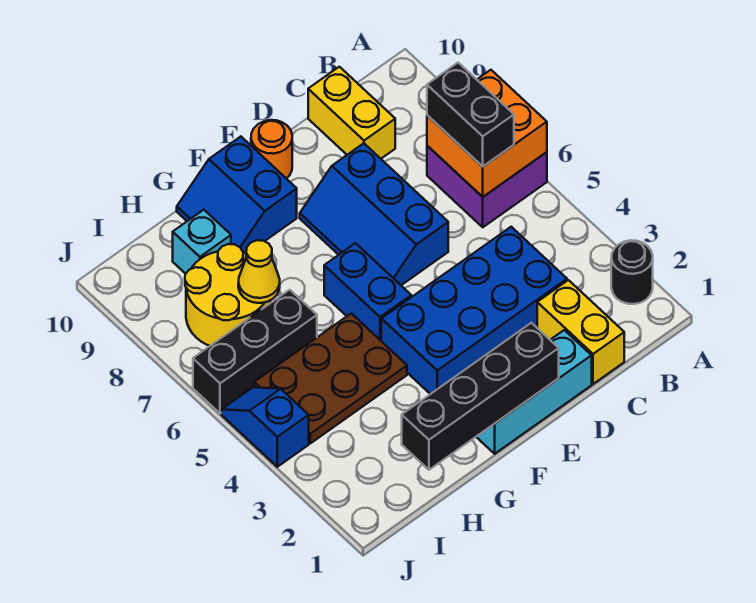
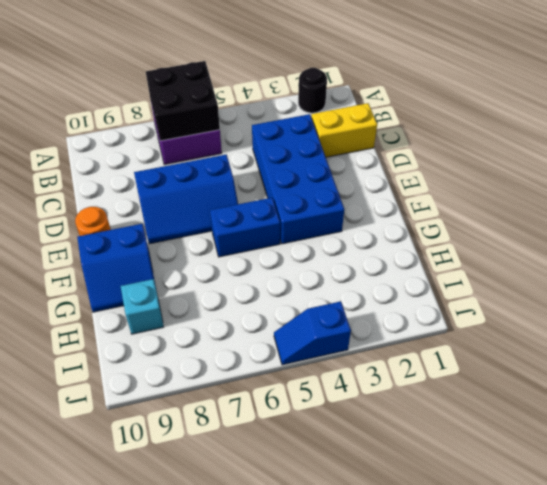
black 2x2 brick [146,61,220,141] -> orange 2x2 brick [427,70,547,197]
none -> yellow 1x2 brick [308,67,395,159]
none -> cyan 1x3 brick [476,330,592,454]
none -> brown 2x3 plate [254,313,407,443]

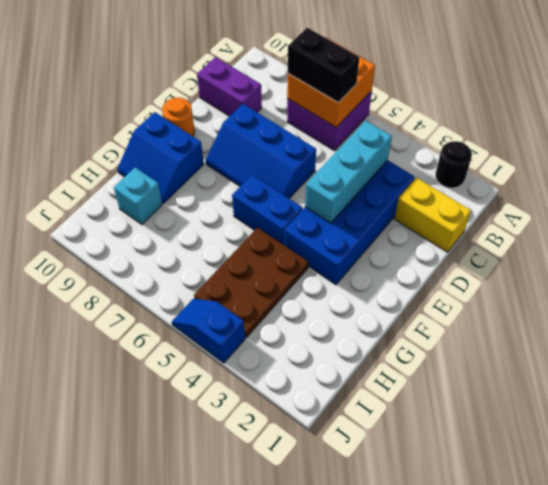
cyan 1x3 brick [305,121,392,223] -> cyan 1x3 brick moved to [476,330,592,454]
purple 1x2 brick [197,57,262,116] -> yellow 1x2 brick [308,67,395,159]
none -> black 1x3 brick [193,290,317,413]
none -> yellow 2x2 round brick [185,244,271,346]
none -> black 1x4 brick [402,323,559,470]

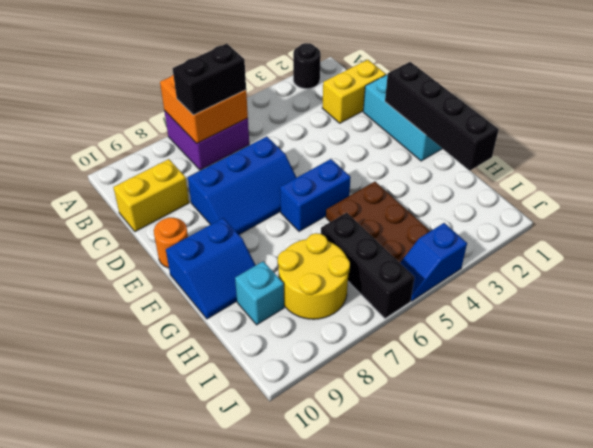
none -> blue 2x4 brick [381,227,567,394]
none -> yellow 1x1 cone [238,240,280,303]

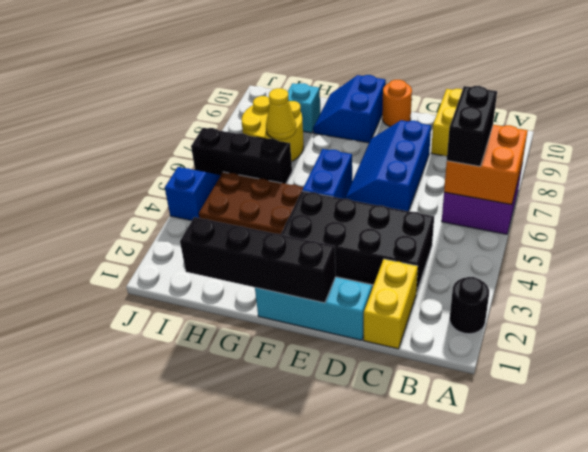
black 2x4 brick [281,191,434,293] -> blue 2x4 brick [381,227,567,394]

